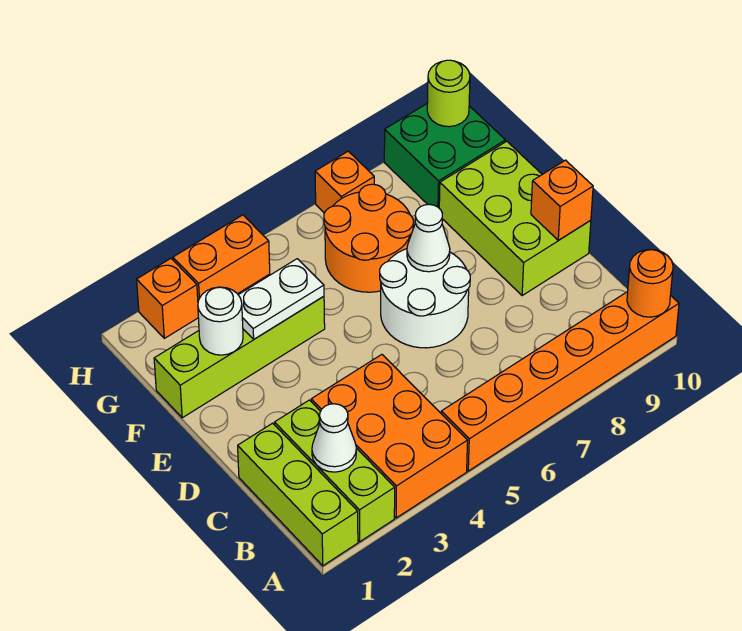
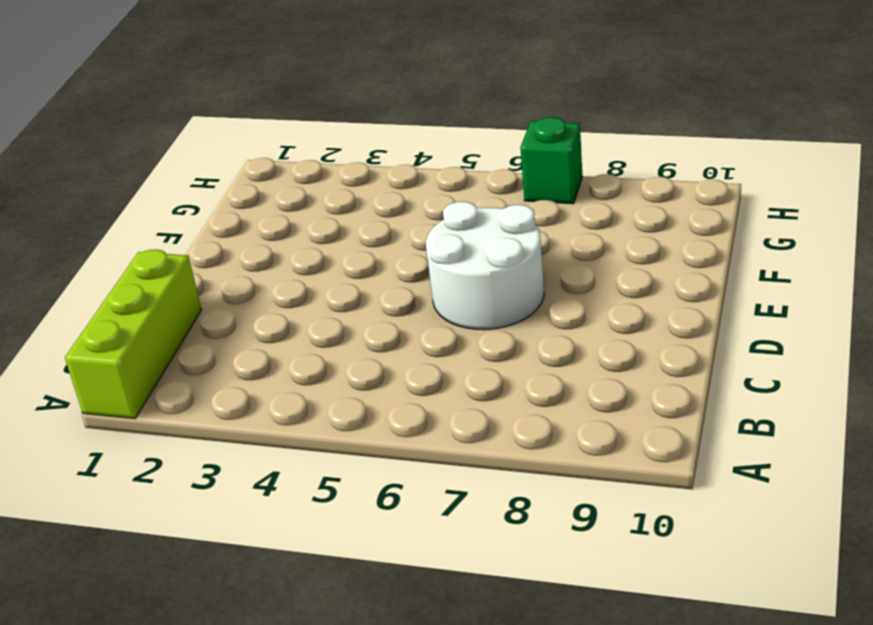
green 1x1 brick [520,117,582,204] -> orange 1x1 brick [315,151,374,213]
none -> lime 1x3 brick [275,400,395,542]
none -> orange 2x3 brick [311,355,468,518]
none -> orange 1x6 brick [441,292,679,471]

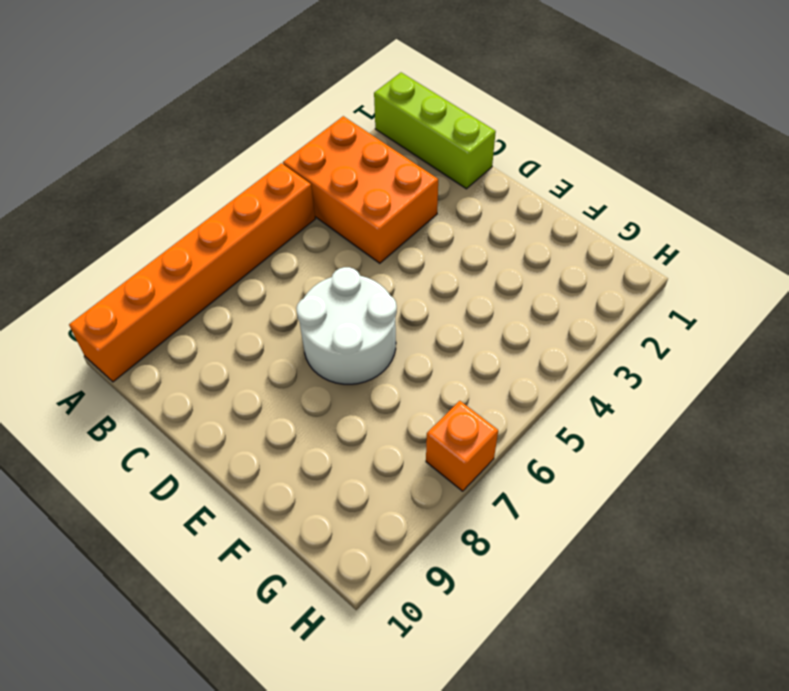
none -> lime 1x3 brick [275,400,395,542]
none -> lime 2x3 brick [439,141,591,296]
none -> lime 1x4 brick [154,296,325,418]

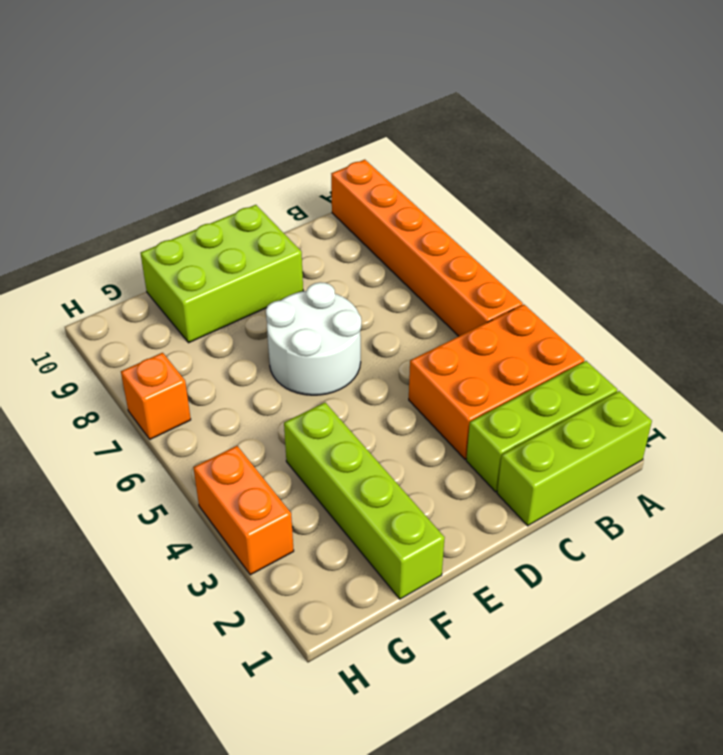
none -> orange 2x2 round brick [324,184,414,292]
none -> green 2x2 brick [384,104,505,208]
none -> orange 1x1 brick [137,259,198,338]

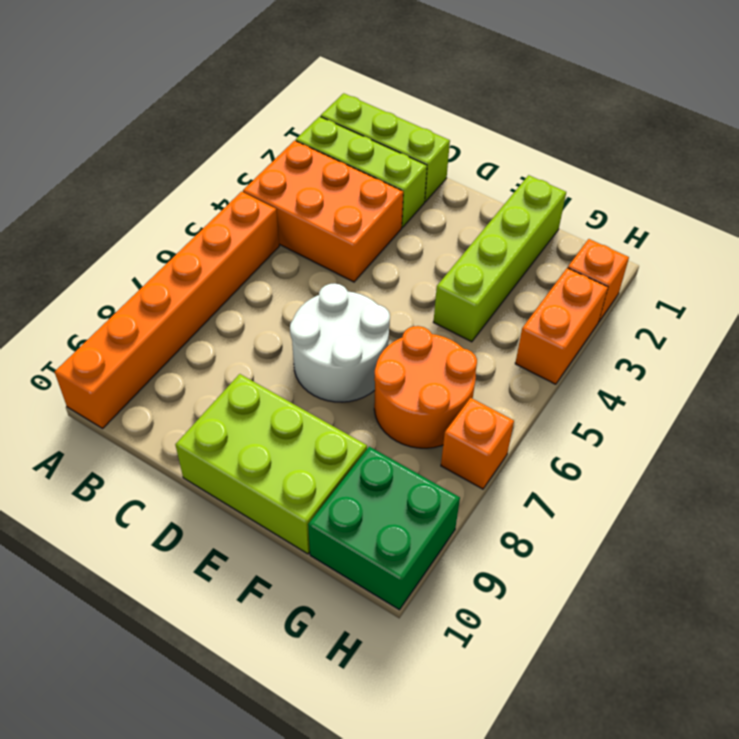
none -> orange 1x1 round brick [627,249,673,317]
none -> white 1x1 cone [312,404,356,472]
none -> orange 1x1 brick [531,160,593,240]

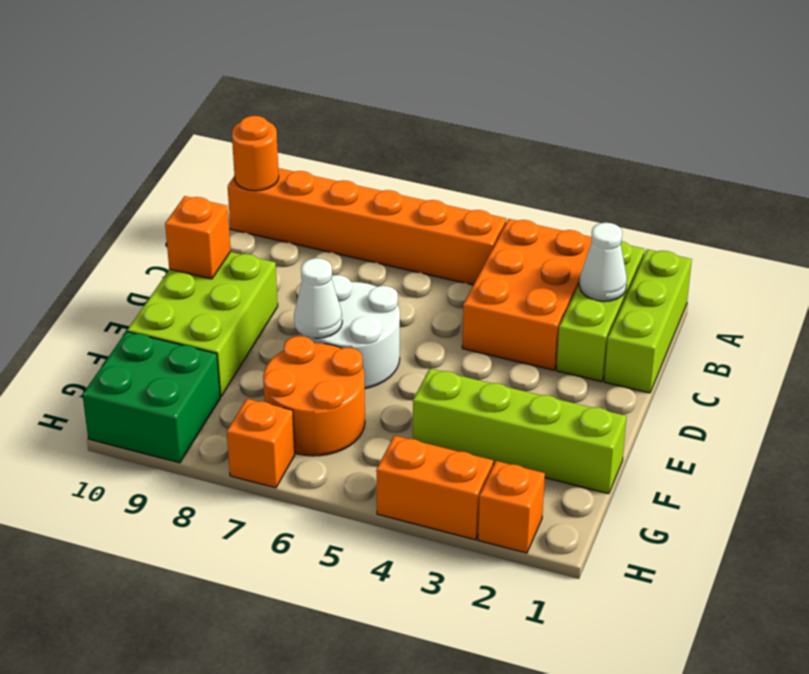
none -> white 1x1 round brick [198,287,243,355]
none -> white 1x2 plate [239,259,324,339]
none -> lime 1x1 round brick [427,60,470,127]

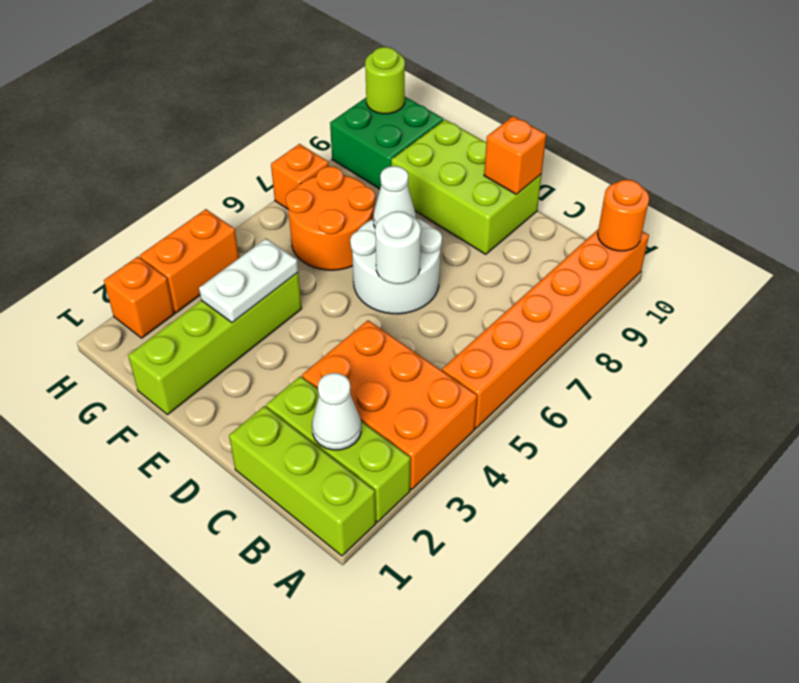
white 1x1 round brick [375,211,421,284] -> white 1x1 round brick moved to [198,287,243,355]

